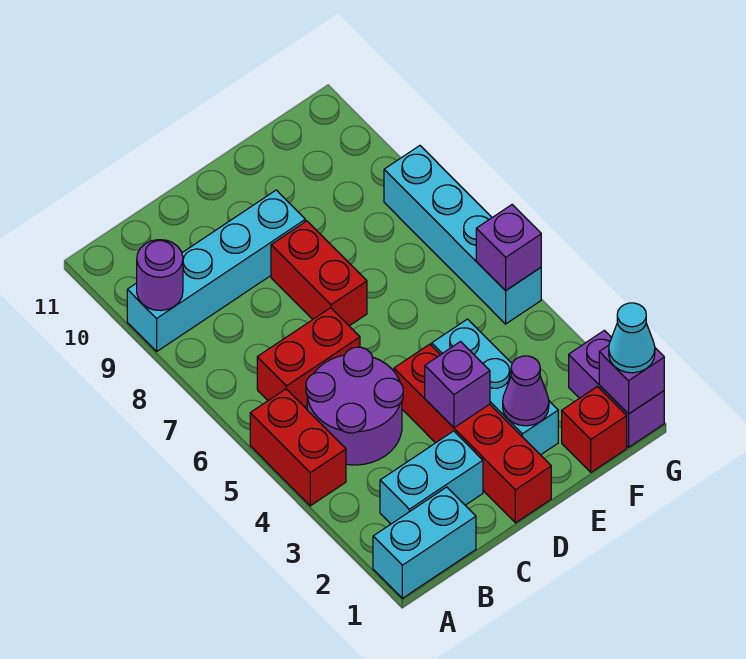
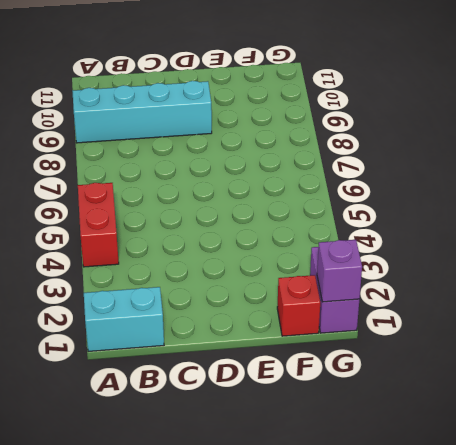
none -> cyan 1x2 brick [380,431,483,524]
none -> purple 2x2 round brick [306,347,403,465]
none -> red 1x2 brick [257,308,360,407]

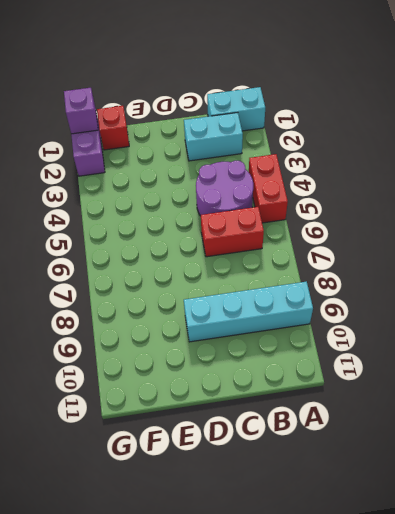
none -> red 1x4 brick [394,344,551,523]
none -> red 1x2 brick [271,221,367,326]
none -> cyan 1x3 brick [432,319,558,455]

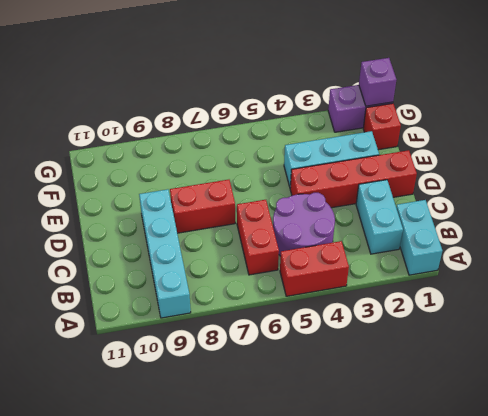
none -> cyan 1x4 brick [384,146,541,324]
none -> purple 1x1 round brick [137,240,183,311]
none -> purple 1x1 brick [425,342,490,428]

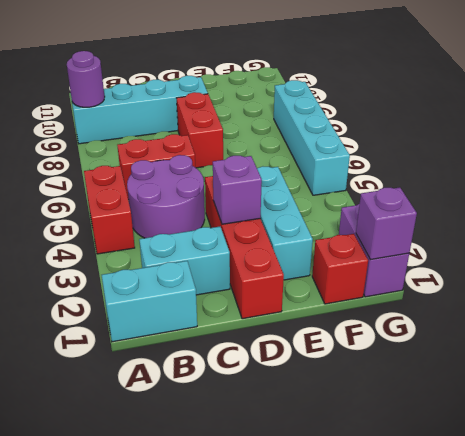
none -> purple 1x1 cone [503,356,549,426]
none -> purple 1x1 brick [476,205,541,291]
none -> cyan 1x1 cone [609,303,655,373]

